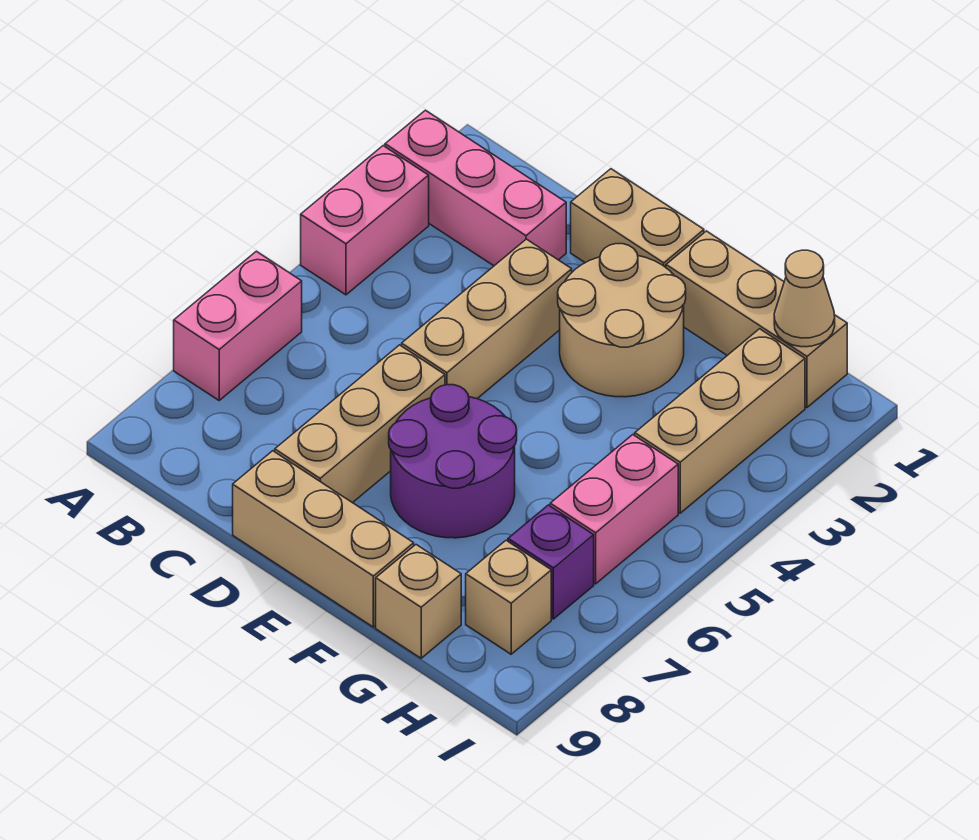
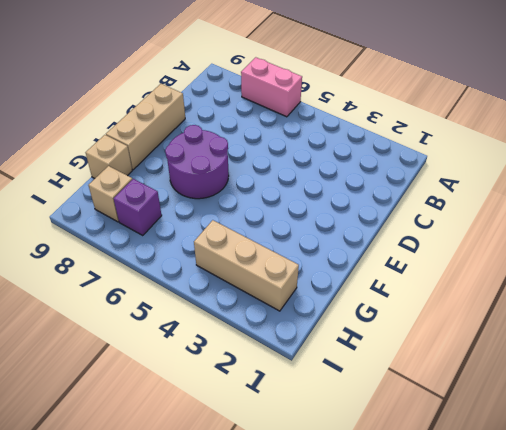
none -> pink 1x3 brick [385,110,566,266]
none -> pink 1x2 brick [301,146,429,295]
none -> tan 1x2 brick [571,169,704,267]

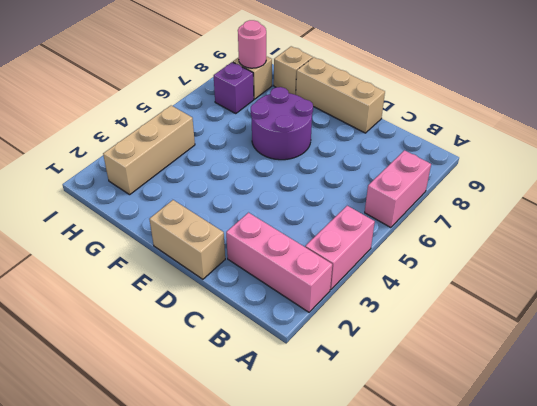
pink 1x1 round brick [238,20,266,68] -> none
none -> tan 1x3 brick [402,239,572,399]
none -> tan 1x3 brick [275,345,445,503]
none -> tan 2x2 round brick [558,244,686,397]

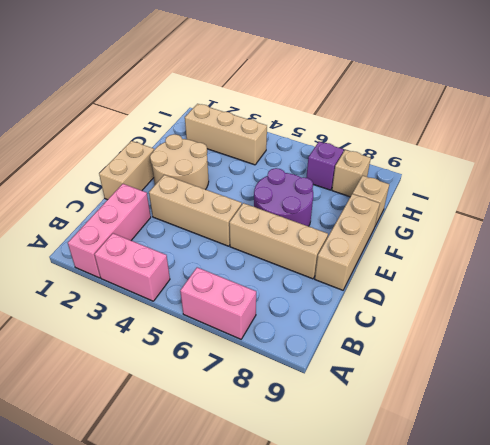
none -> tan 1x3 brick [666,231,847,407]
none -> pink 1x2 brick [550,435,678,584]
none -> tan 1x1 cone [774,250,835,347]

